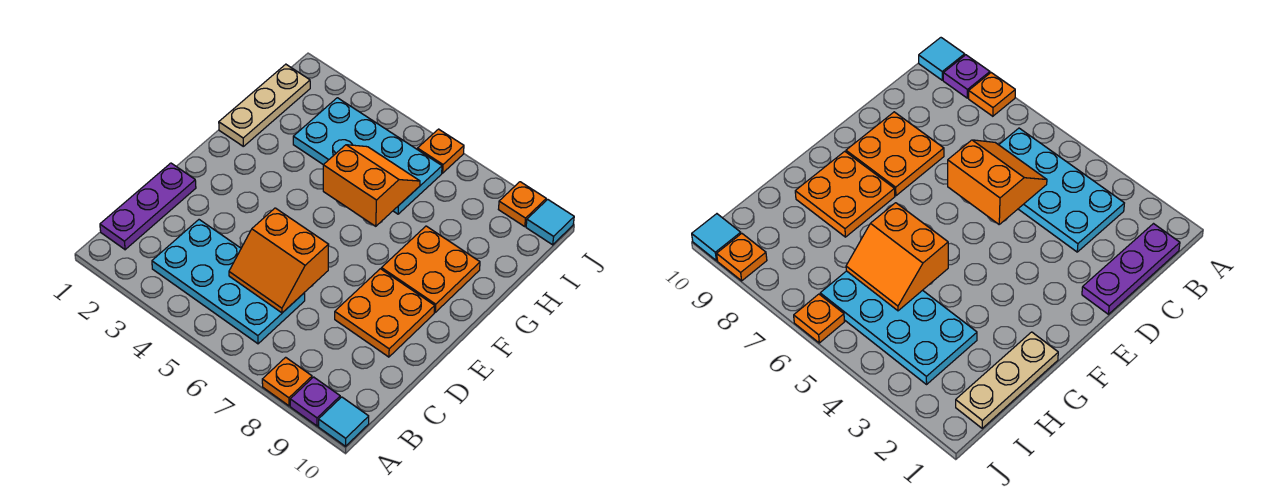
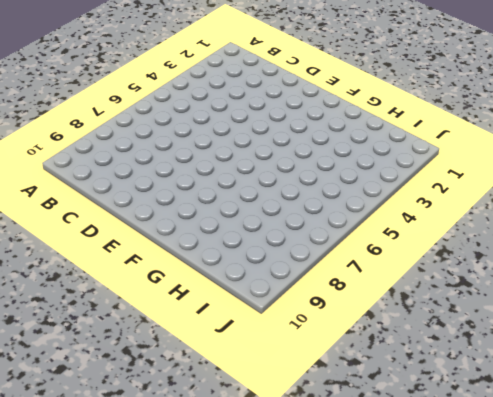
none -> orange 1x1 plate [262,357,312,406]
none -> purple 1x1 plate [290,377,340,426]
none -> cyan 1x1 tile [318,397,369,446]

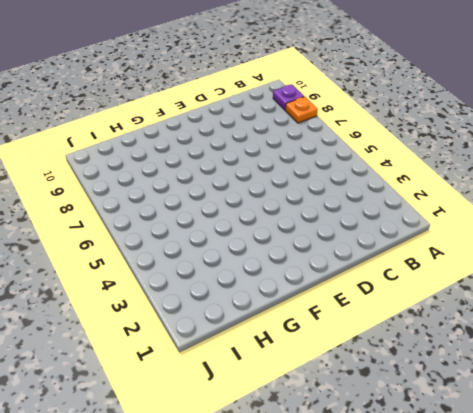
none -> cyan 1x1 tile [318,397,369,446]
none -> purple 1x3 plate [100,163,196,250]
none -> cyan 2x4 plate [152,220,305,344]

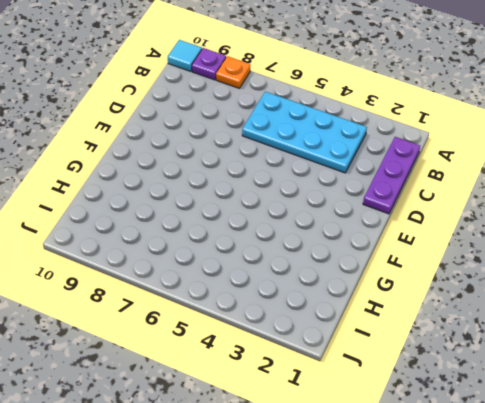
none -> orange 2x2 plate [335,269,435,357]
none -> orange 2x2 plate [381,226,480,312]
none -> tan 1x3 plate [219,64,310,147]

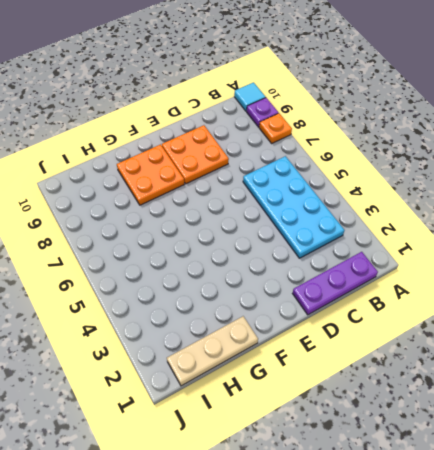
none -> cyan 2x4 plate [293,98,442,214]
none -> orange 1x1 plate [417,129,464,173]
none -> orange 1x1 plate [498,182,546,226]

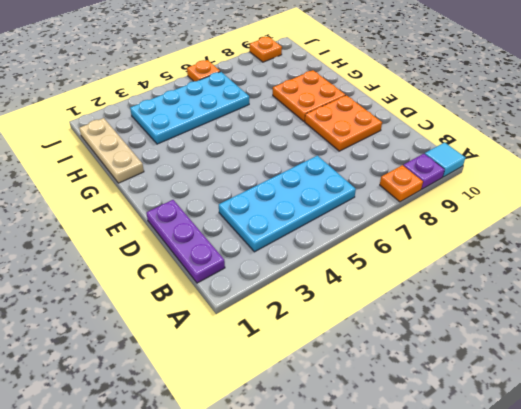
none -> cyan 1x1 tile [526,199,574,245]
none -> orange 2x2 slope [229,208,329,313]
none -> orange 2x2 slope [323,145,420,226]

